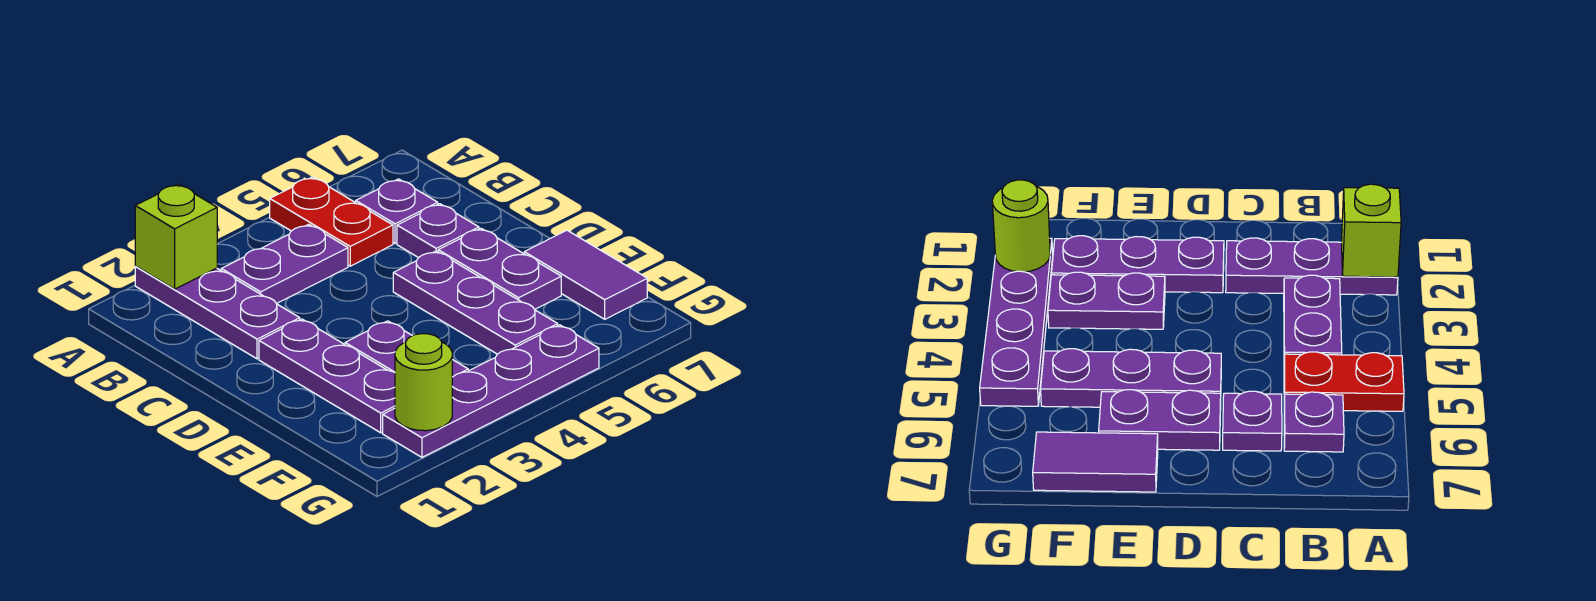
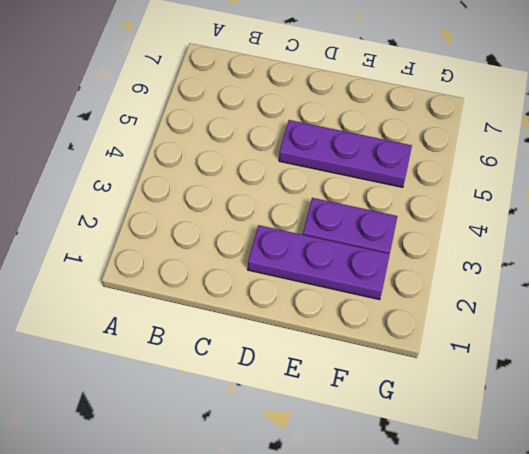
none -> purple 1x3 plate [135,267,300,359]
none -> red 1x2 plate [270,177,393,266]
none -> purple 1x2 plate [221,224,348,304]

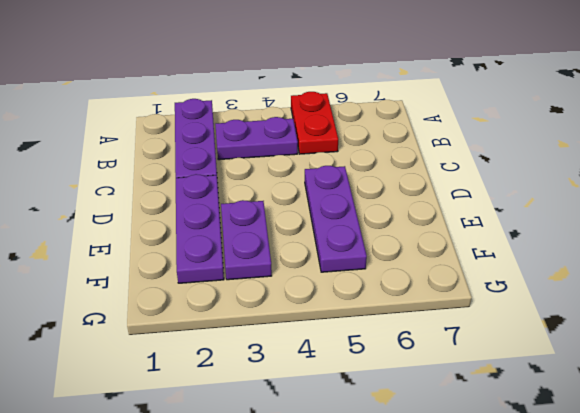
none -> purple 1x1 plate [356,179,438,243]
none -> purple 1x1 plate [397,204,479,258]
none -> purple 1x2 plate [438,228,561,309]

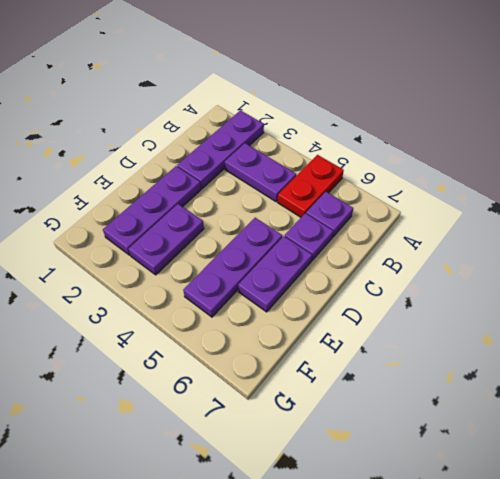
none -> purple 1x2 tile [524,230,647,319]
none -> purple 1x4 plate [383,325,599,457]
none -> lime 1x1 brick [135,184,217,289]

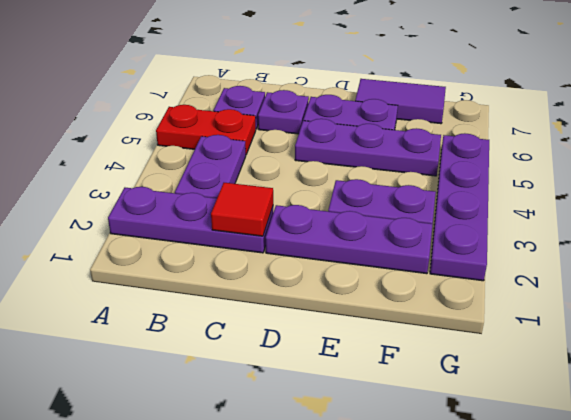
red 1x1 tile [211,183,273,236] -> none
none -> lime 1x1 brick [135,184,217,289]
none -> lime 1x1 round brick [395,334,452,431]

